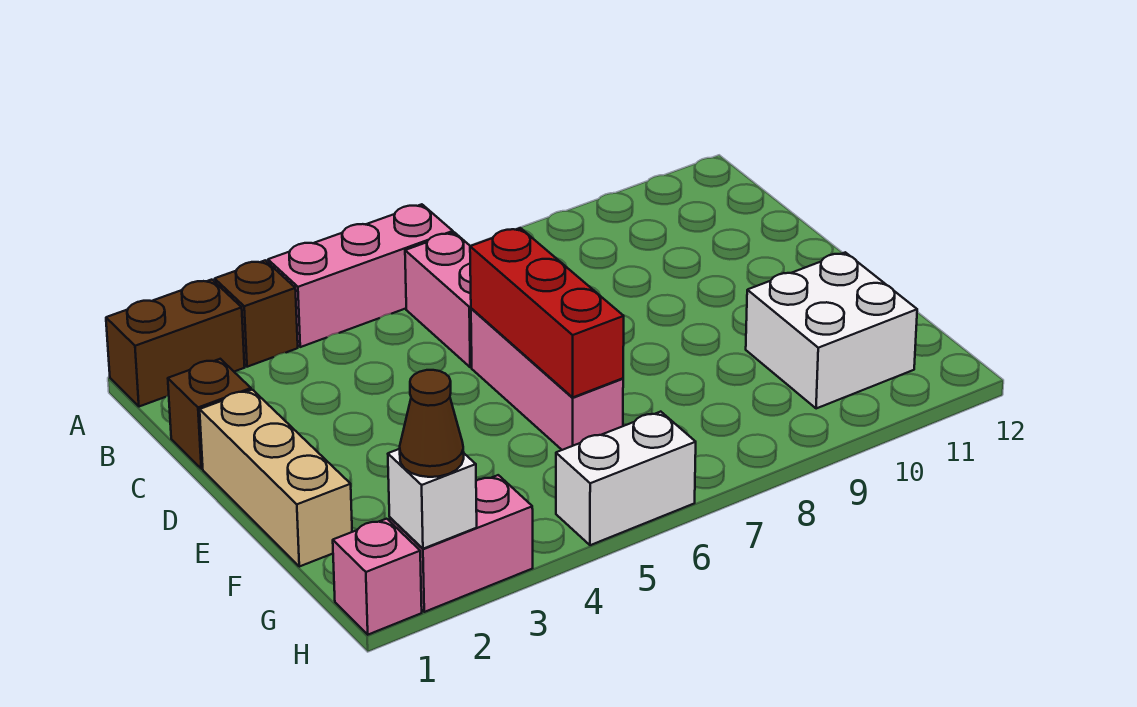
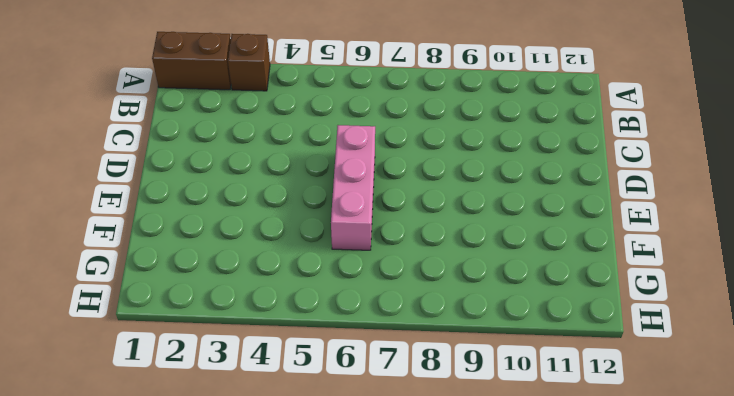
none -> pink 1x3 brick [268,204,453,347]
none -> pink 1x2 brick [405,232,472,367]
none -> brown 1x1 brick [168,359,251,469]

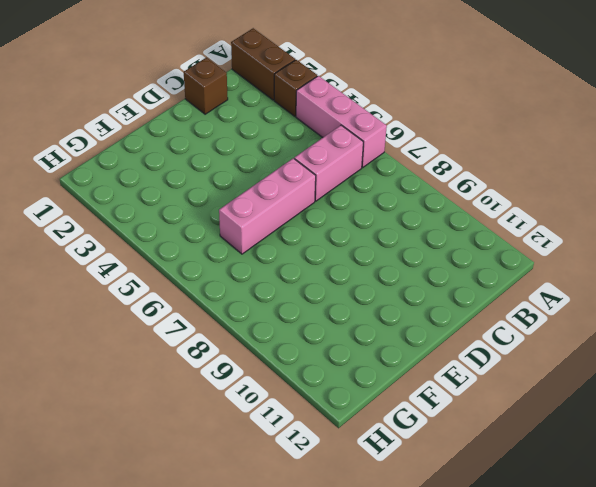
none -> tan 1x3 brick [200,390,352,567]
none -> white 2x2 brick [746,252,917,409]
none -> pink 1x1 brick [333,519,422,635]

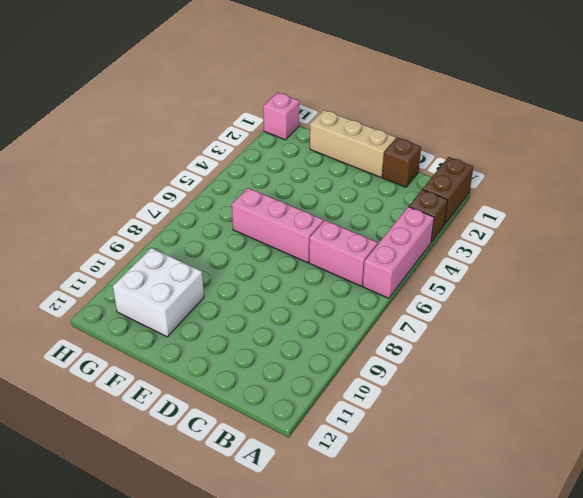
none -> pink 1x2 brick [390,475,533,612]
none -> white 1x2 brick [556,412,696,545]
none -> red 1x3 brick [470,228,624,397]

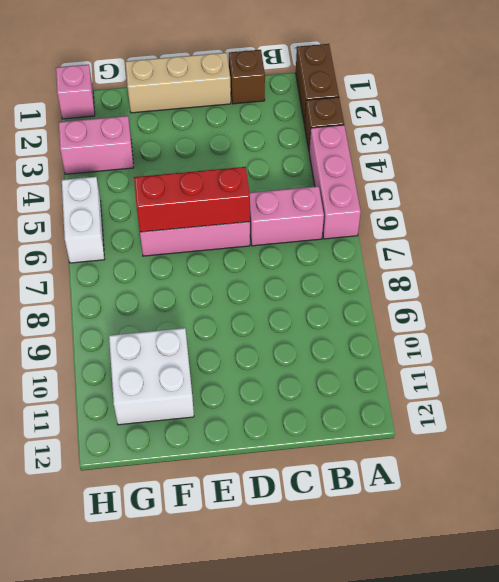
pink 1x2 brick [59,116,134,174] -> pink 1x2 brick turned to [390,475,533,612]
none -> white 1x1 brick [388,449,477,549]
none -> brown 1x1 cone [400,370,464,477]

